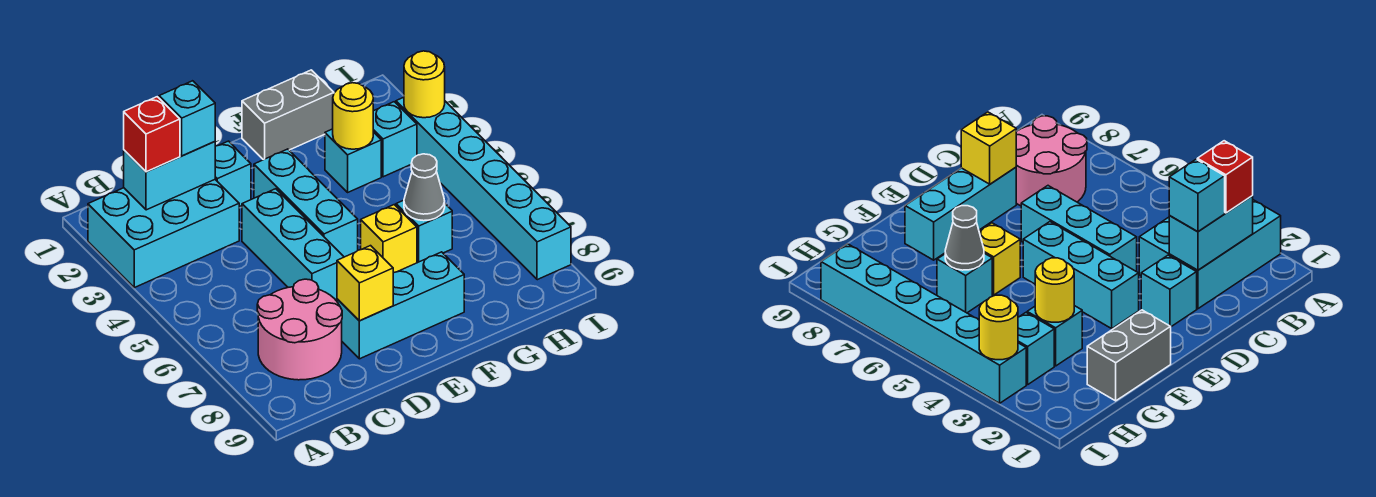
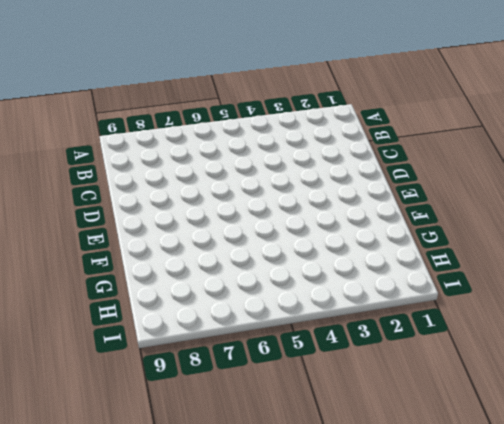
none -> cyan 2x3 brick [88,180,239,288]
none -> pink 2x2 round brick [257,279,342,380]
none -> cyan 1x1 brick [215,141,251,207]

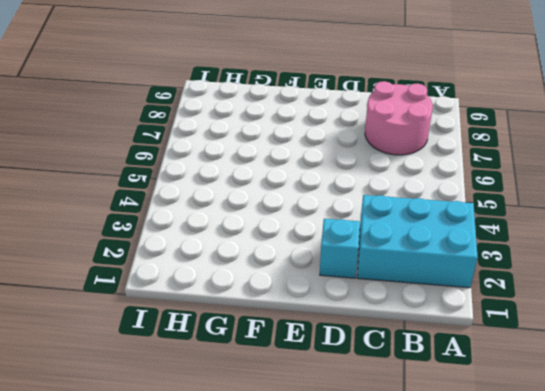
none -> cyan 1x3 brick [242,189,344,301]
none -> cyan 1x3 brick [337,252,464,359]
none -> cyan 1x3 brick [254,149,358,257]

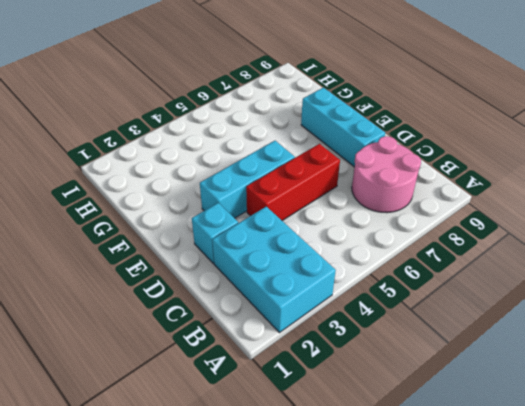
red 1x3 brick [246,144,340,221] -> cyan 1x3 brick [242,189,344,301]
none -> grey 1x2 brick [242,70,334,160]
none -> yellow 1x1 brick [361,205,417,273]
none -> cyan 1x1 brick [325,129,381,192]

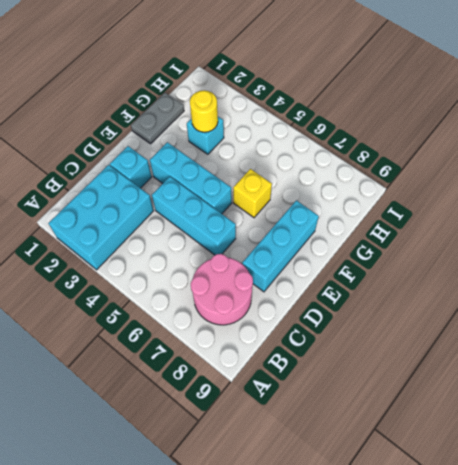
grey 1x2 plate [131,93,184,144] -> grey 1x2 brick [242,70,334,160]
none -> cyan 1x1 brick [396,200,452,263]
none -> cyan 1x1 brick [373,102,417,177]
none -> cyan 1x6 brick [396,97,571,280]

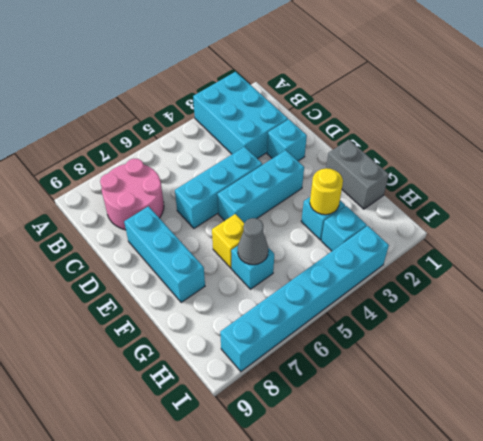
none -> cyan 1x2 brick [124,142,215,210]
none -> yellow 1x1 brick [337,246,393,321]
none -> yellow 1x1 round brick [404,51,445,118]

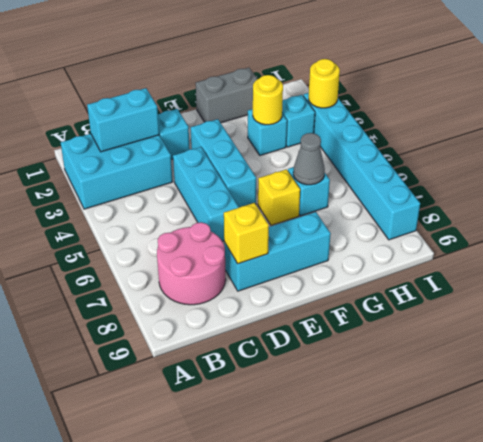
none -> red 1x1 brick [124,97,180,172]
none -> cyan 1x1 brick [159,81,215,156]

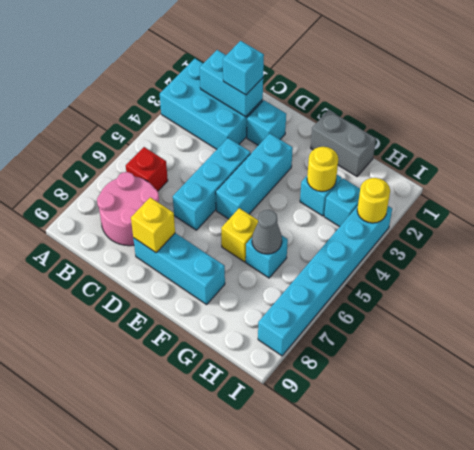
red 1x1 brick [126,147,168,191] -> red 1x1 brick moved to [124,97,180,172]

